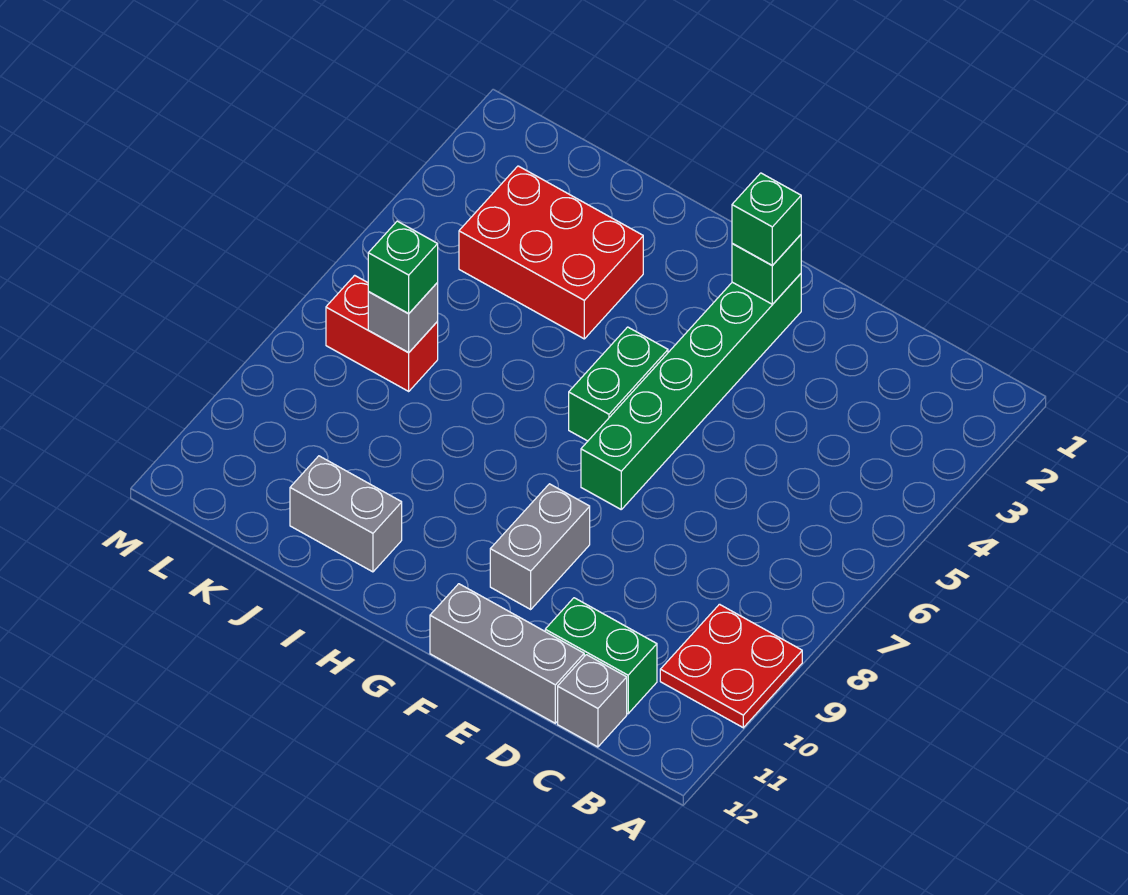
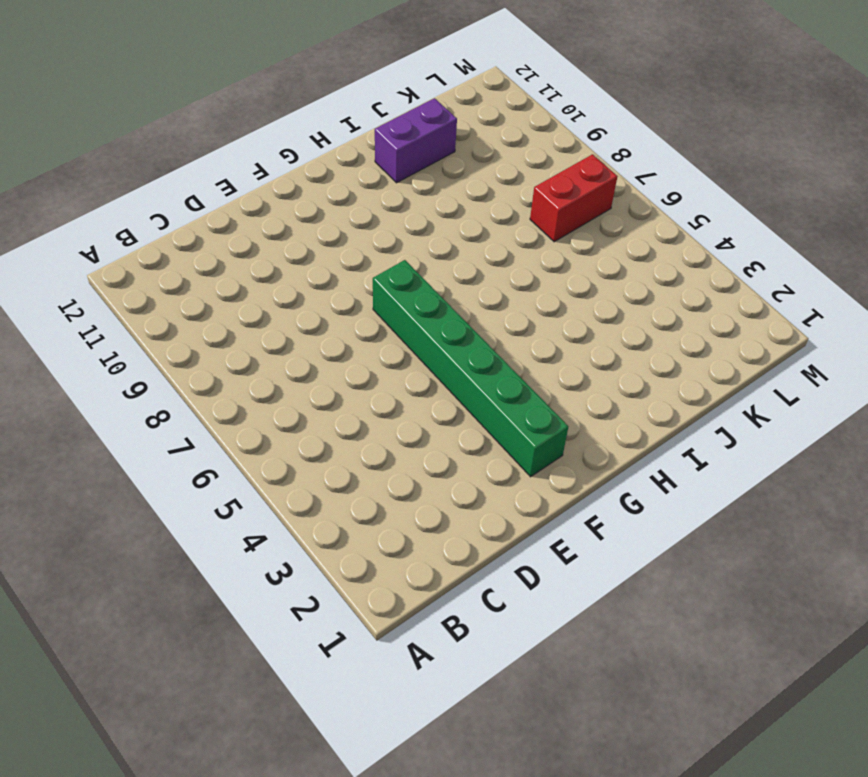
purple 1x2 brick [375,98,457,183] -> grey 1x2 brick [290,456,402,572]
none -> red 2x2 plate [660,604,802,728]
none -> green 1x2 brick [545,598,657,714]
none -> grey 1x1 brick [558,655,627,747]

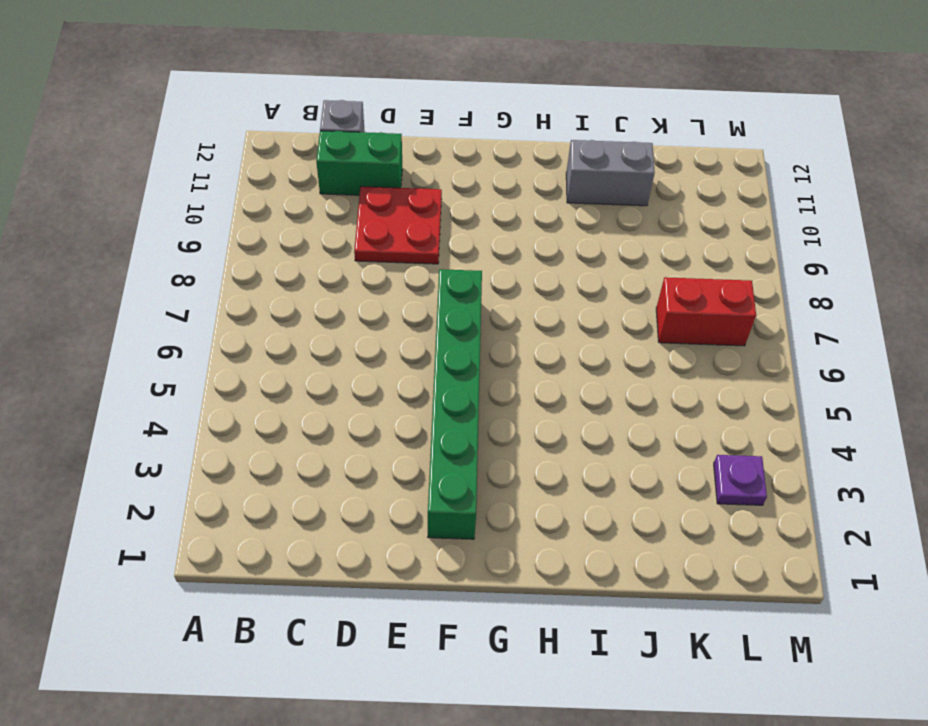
red 2x2 plate [354,186,442,264] -> red 2x2 plate moved to [660,604,802,728]
purple 1x1 plate [714,455,767,505] -> none
none -> grey 1x3 brick [430,584,584,723]
none -> grey 1x2 brick [490,484,590,609]
none -> green 1x2 brick [569,327,668,441]

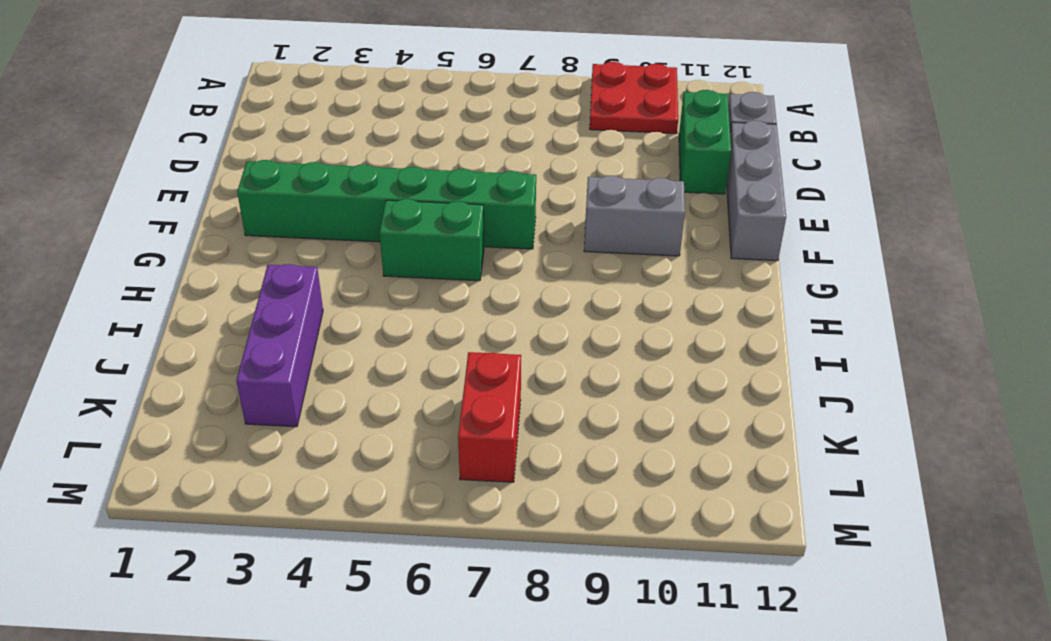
purple 1x3 brick [236,264,323,427] -> red 2x3 brick [459,166,643,339]
none -> grey 1x2 brick [290,456,402,572]
none -> green 1x1 brick [732,235,801,304]
none -> grey 1x1 brick [368,283,438,353]

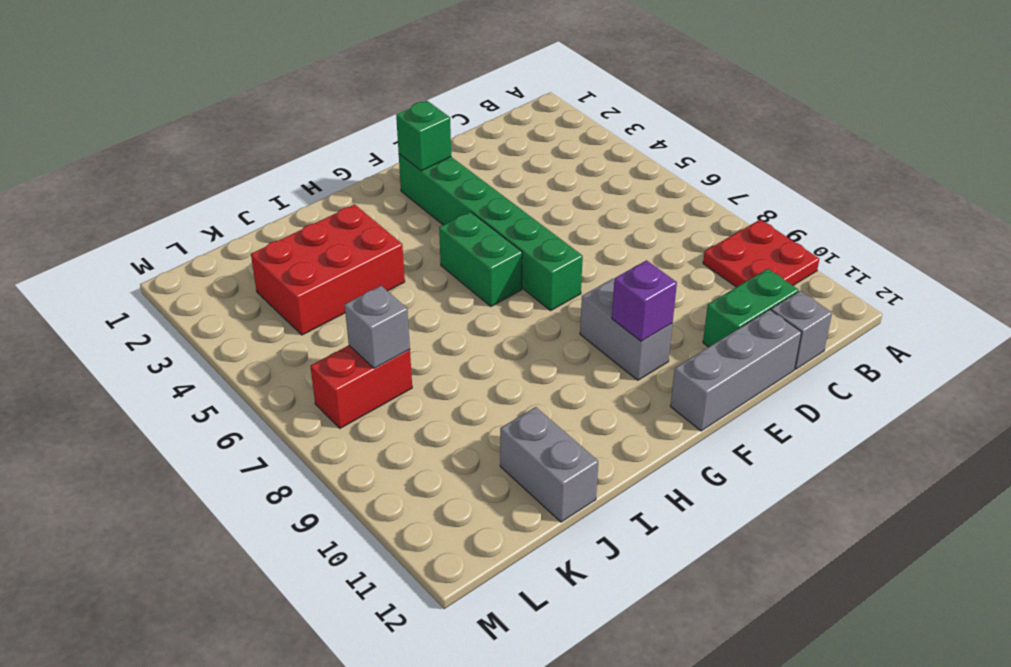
purple 1x1 brick [612,260,677,341] -> none
grey 1x2 brick [500,407,598,522] -> grey 1x2 brick turned to [290,456,402,572]
none -> green 1x1 brick [732,173,801,265]
none -> green 1x1 brick [368,221,438,314]

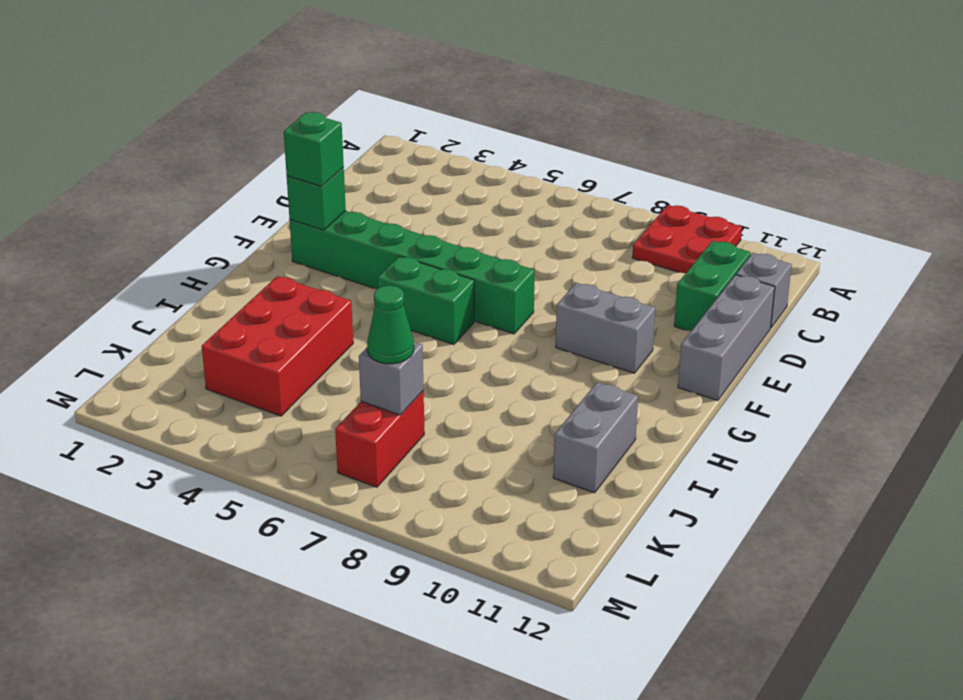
green 1x1 cone [367,285,414,364] -> green 1x1 brick [368,221,438,314]

